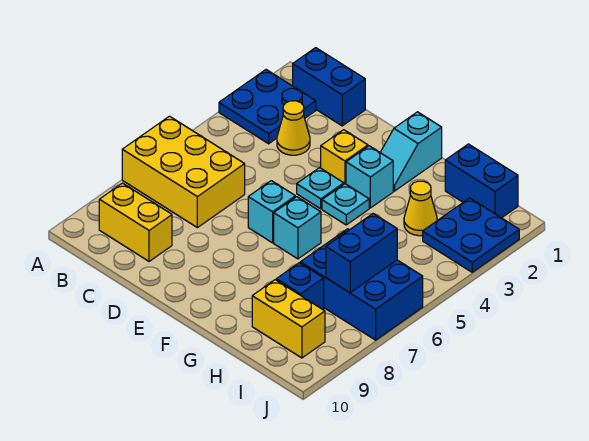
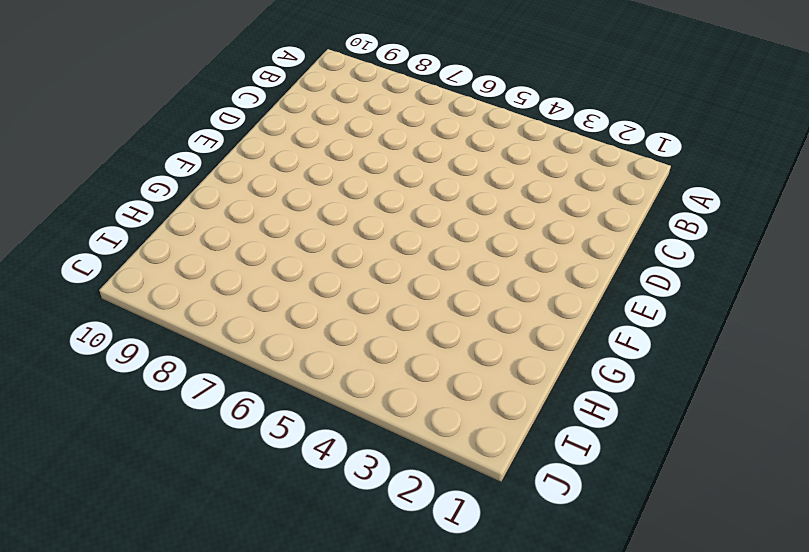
none -> blue 2x2 plate [219,70,316,144]
none -> yellow 2x3 brick [122,116,245,228]
none -> blue 1x2 brick [293,48,365,126]

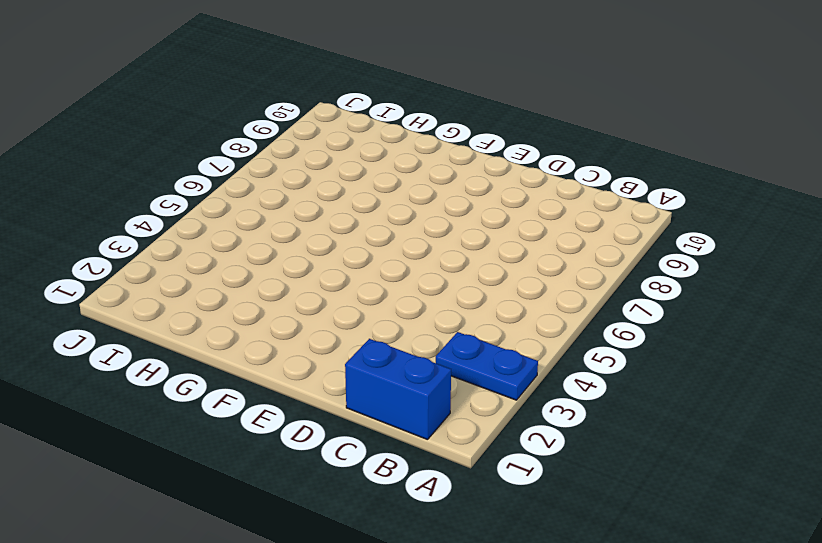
blue 1x2 plate [436,332,538,400] -> blue 2x2 plate [219,70,316,144]
none -> yellow 2x3 brick [122,116,245,228]
none -> yellow 1x2 brick [99,183,172,261]
none -> yellow 1x1 cone [277,101,310,155]

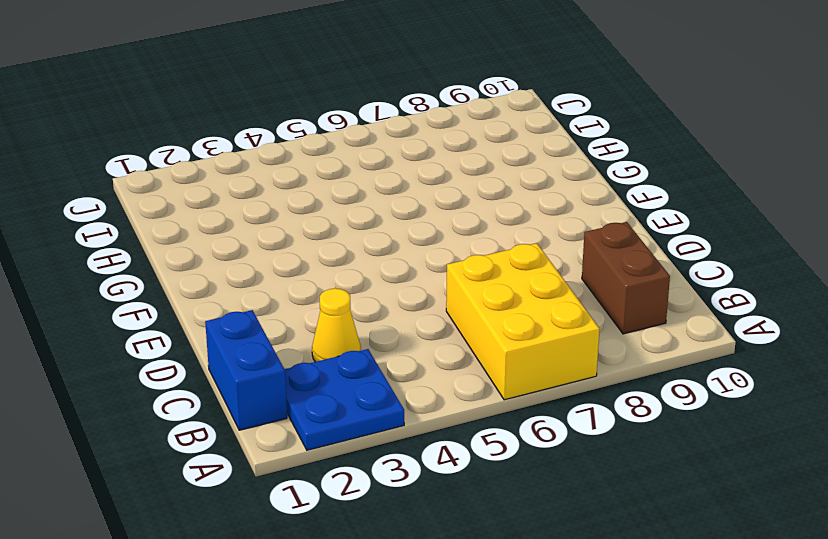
brown 1x2 brick [582,222,670,334] -> yellow 1x2 brick [99,183,172,261]
none -> yellow 1x1 brick [321,130,368,184]
none -> cyan 1x1 plate [297,168,344,209]
none -> cyan 1x1 brick [248,181,295,243]

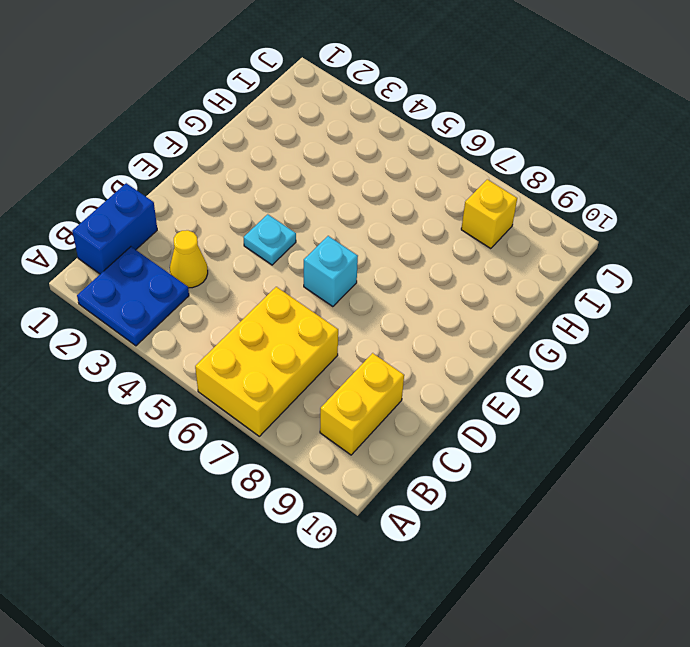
yellow 1x1 brick [461,179,517,249] -> yellow 1x1 brick moved to [321,130,368,184]
none -> cyan 1x2 slope [380,112,442,191]
none -> cyan 1x1 brick [346,146,393,208]
none -> cyan 1x1 plate [322,184,369,225]

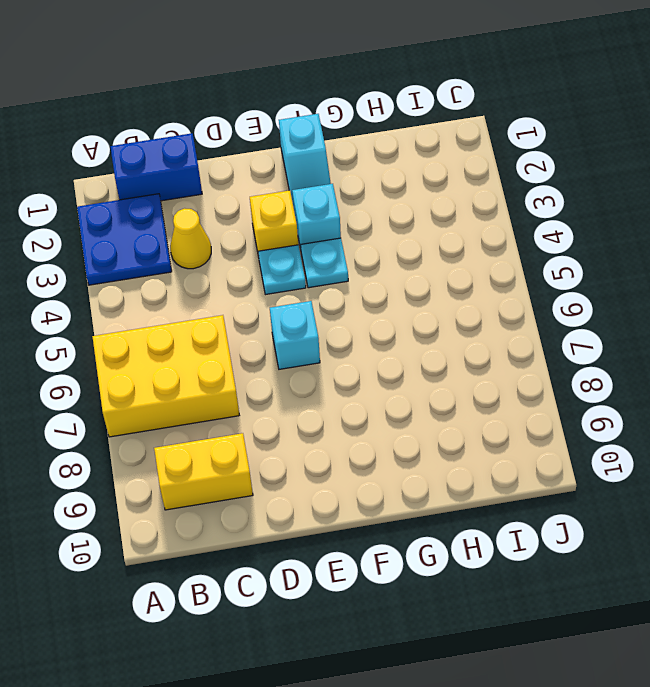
none -> cyan 1x1 brick [274,197,321,259]
none -> blue 1x2 brick [445,144,518,218]
none -> yellow 1x1 cone [404,181,437,236]

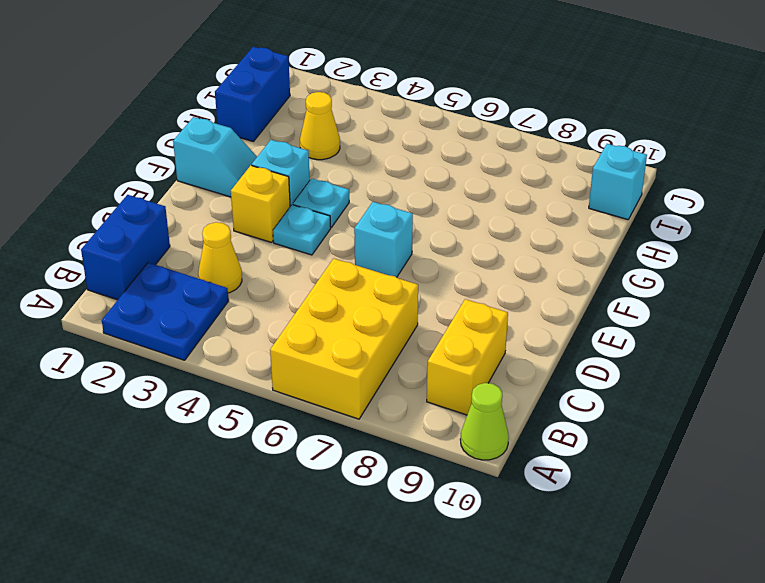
lime 1x1 cone [460,383,509,460] -> none
cyan 1x1 brick [589,144,647,220] -> cyan 1x1 brick moved to [274,197,321,259]
none -> blue 2x3 brick [300,229,423,340]
none -> blue 1x1 brick [276,263,324,309]
none -> yellow 1x2 brick [252,280,325,358]

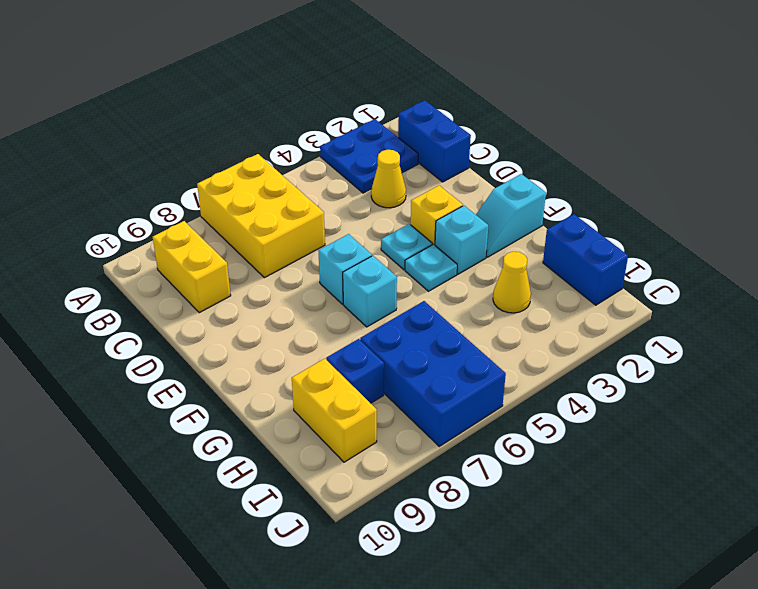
none -> blue 2x2 plate [423,198,519,272]
none -> blue 1x2 brick [326,214,397,293]

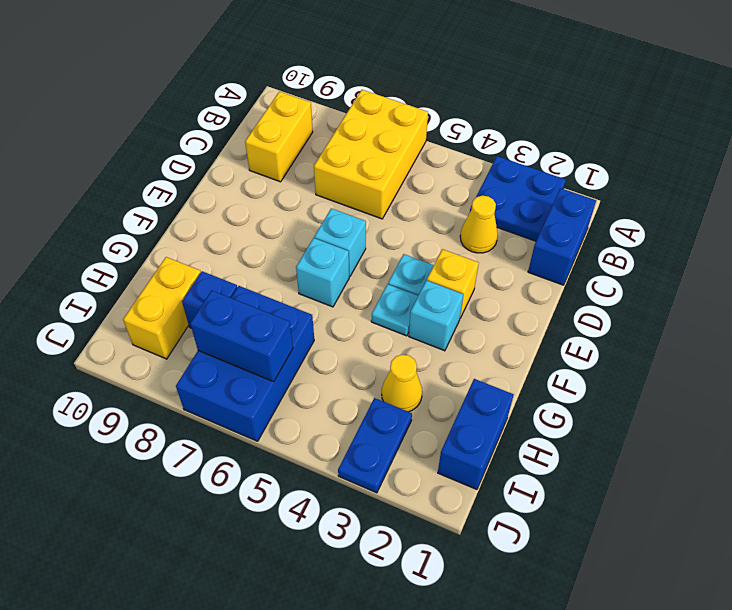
blue 1x2 plate [338,398,412,493] -> blue 2x2 plate [423,198,519,272]
none -> cyan 1x2 slope [380,112,442,191]

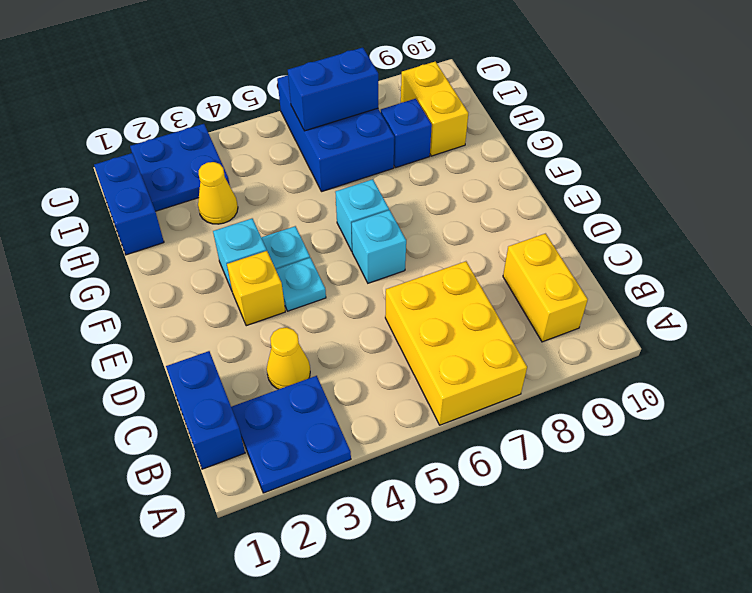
none -> cyan 1x2 slope [380,112,442,191]

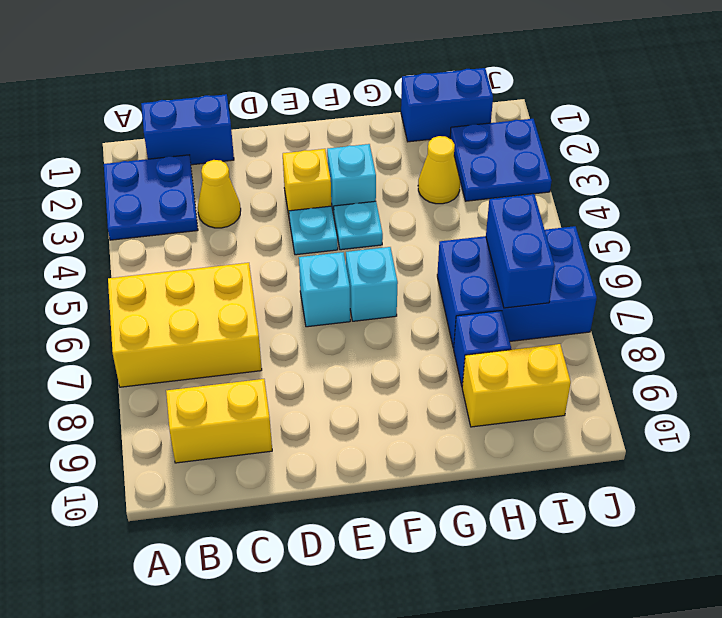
none -> cyan 1x2 slope [380,112,442,191]

